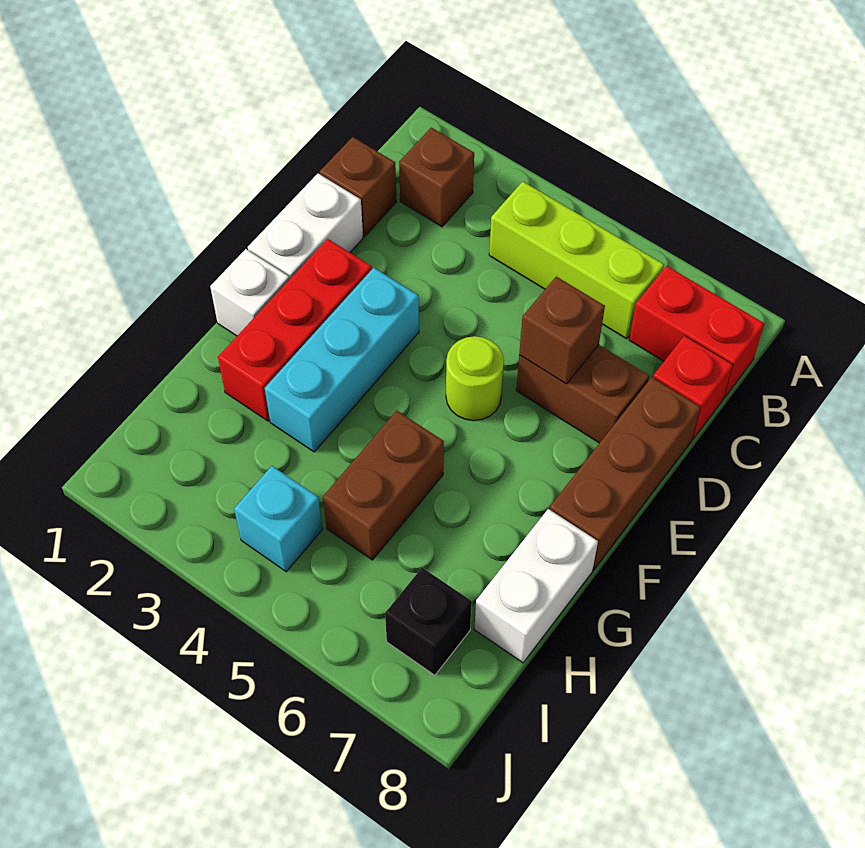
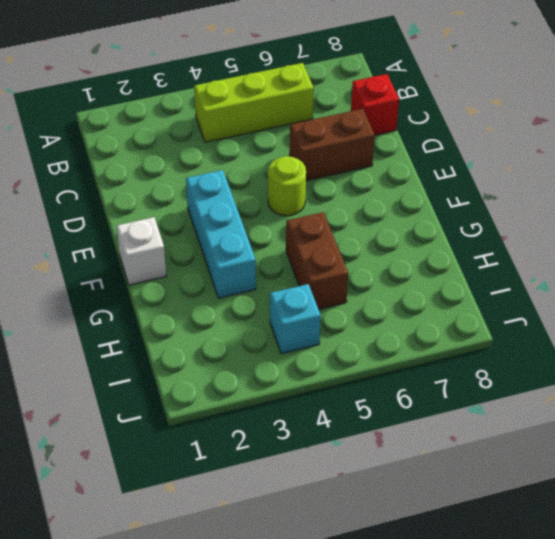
none -> brown 1x1 brick [399,128,474,227]
none -> red 1x2 brick [629,266,764,398]
none -> brown 1x1 brick [320,137,397,236]

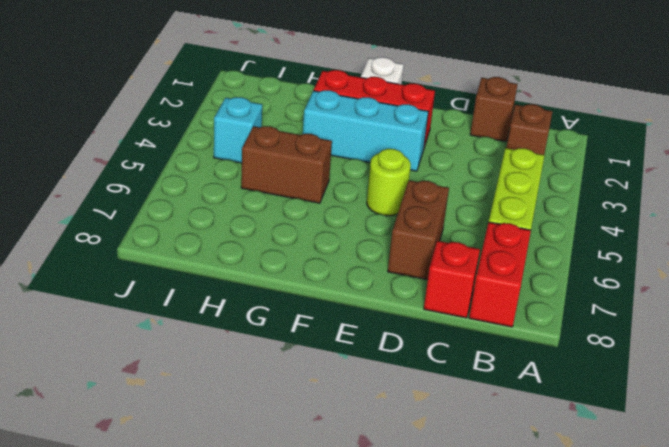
none -> white 1x2 brick [248,173,363,279]
none -> brown 1x3 brick [550,377,700,570]
none -> white 1x2 brick [474,509,598,663]

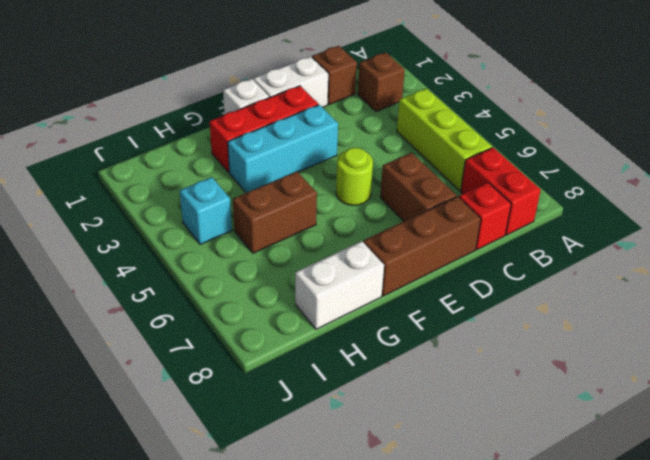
none -> black 1x1 brick [385,568,472,675]
none -> brown 1x1 brick [519,277,605,384]

